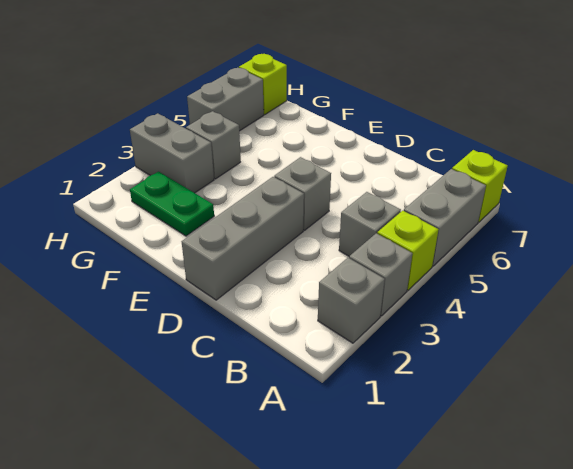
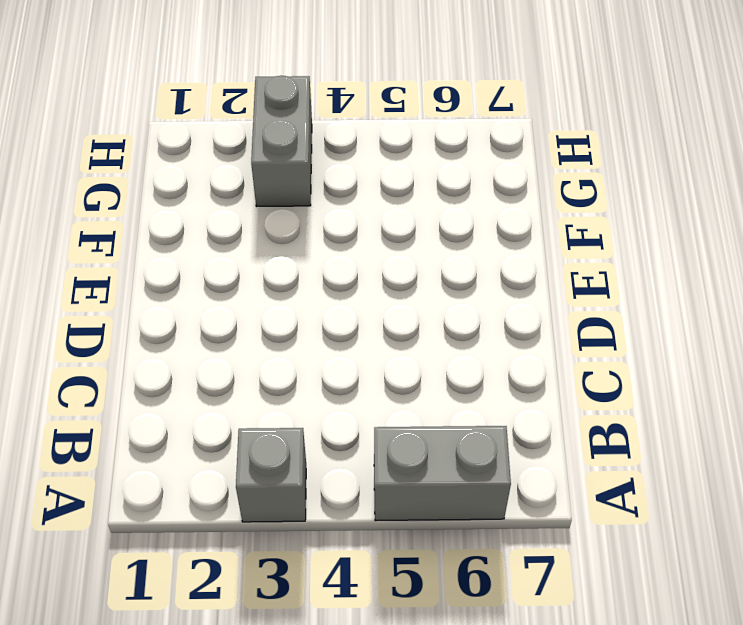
none -> grey 1x1 brick [318,258,385,343]
none -> lime 1x1 brick [377,211,438,290]
none -> lime 1x1 brick [452,150,508,222]

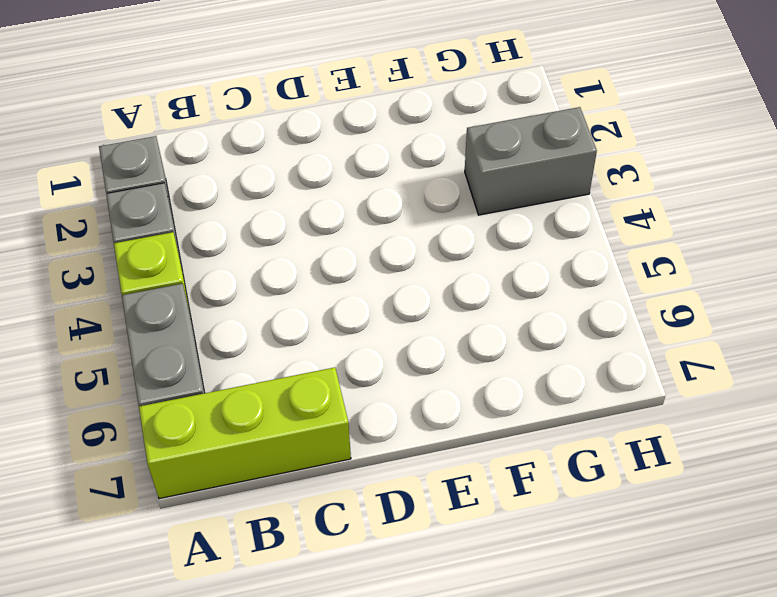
lime 1x3 brick [139,367,351,499] -> lime 1x1 brick [452,150,508,222]
none -> grey 1x1 brick [339,192,401,256]
none -> grey 1x3 brick [182,177,304,300]
none -> grey 1x1 brick [274,157,331,231]

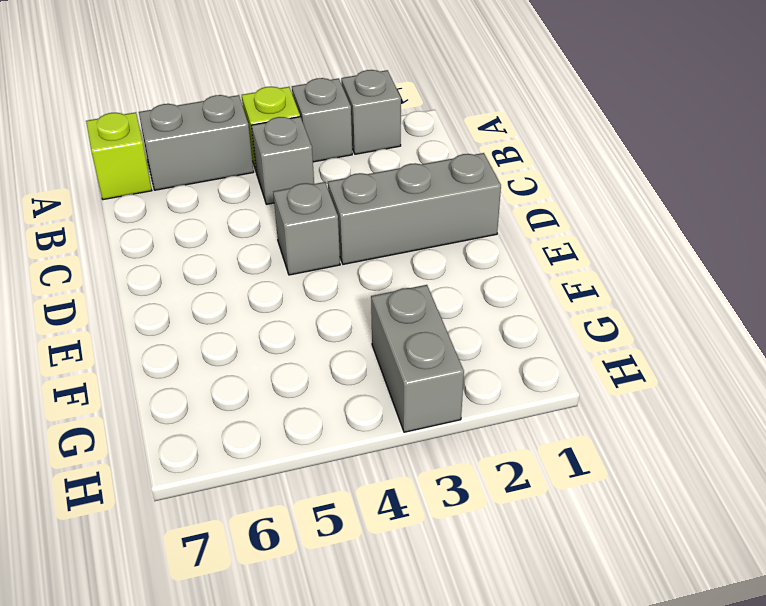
none -> green 1x2 plate [130,172,214,236]
none -> grey 1x1 brick [186,111,241,179]
none -> grey 1x2 brick [187,68,264,131]

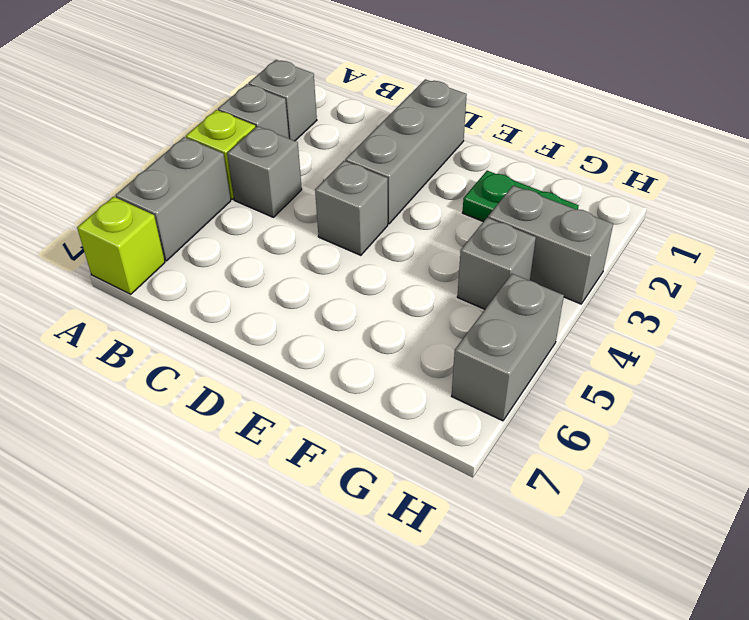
none -> lime 1x1 brick [239,54,287,115]

